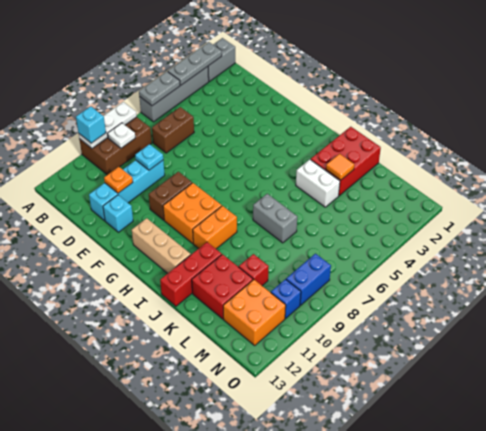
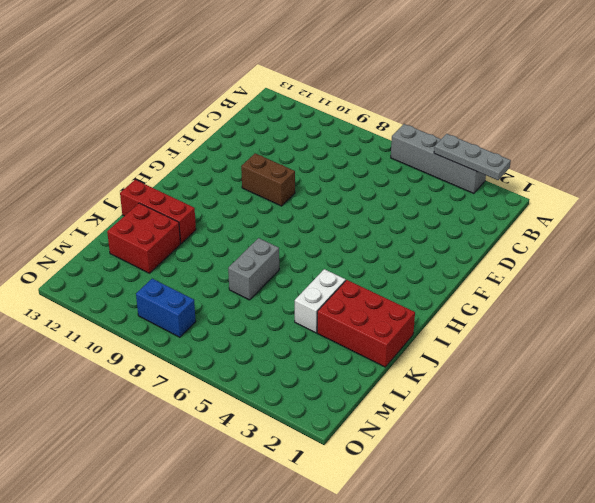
none -> grey 1x2 brick [208,38,235,81]
none -> brown 2x3 brick [79,117,152,175]
none -> brown 1x2 brick [152,107,194,153]

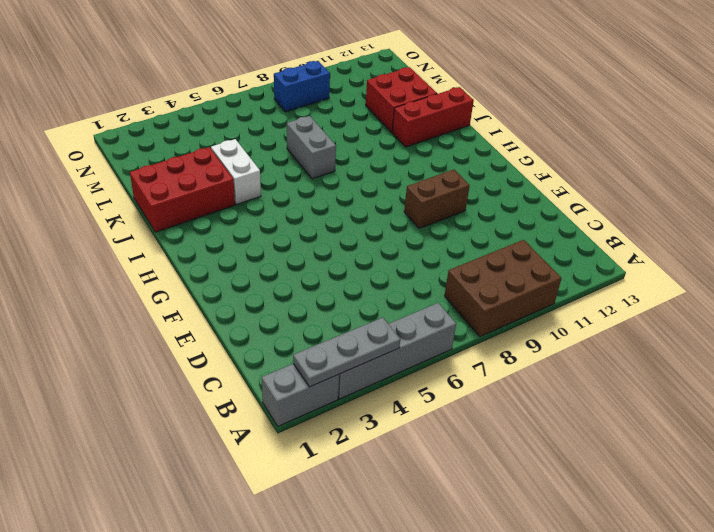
none -> brown 1x2 brick [152,107,194,153]
none -> cyan 1x4 brick [89,160,165,221]
none -> cyan 1x1 brick [103,195,133,232]

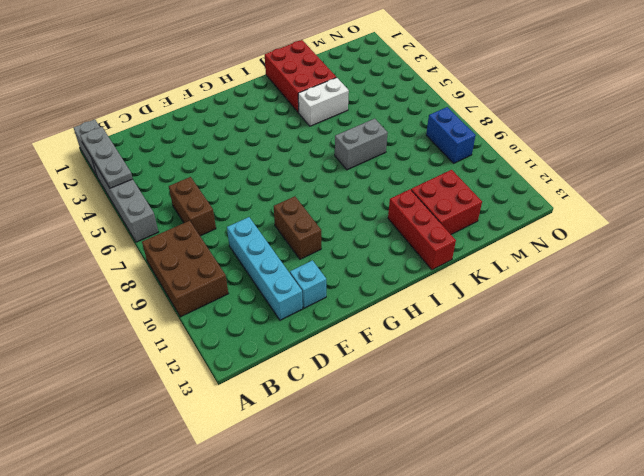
none -> orange 2x2 brick [163,183,222,244]
none -> tan 1x3 brick [132,218,191,273]
none -> orange 1x2 brick [193,206,237,249]

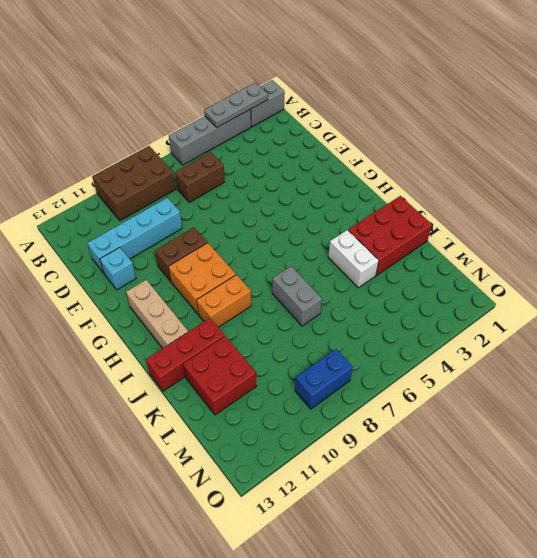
none -> red 1x1 brick [239,254,269,286]
none -> orange 2x2 brick [223,280,286,345]
none -> blue 1x1 brick [271,279,301,318]

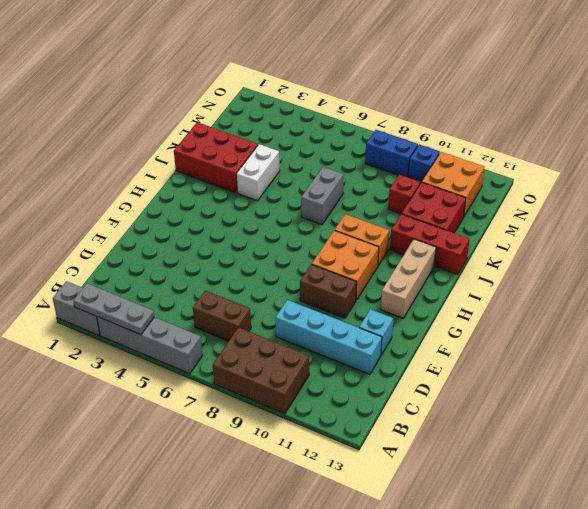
none -> grey 1x2 plate [139,71,180,106]
none -> white 1x3 plate [79,102,137,148]
none -> white 1x1 plate [107,123,135,148]

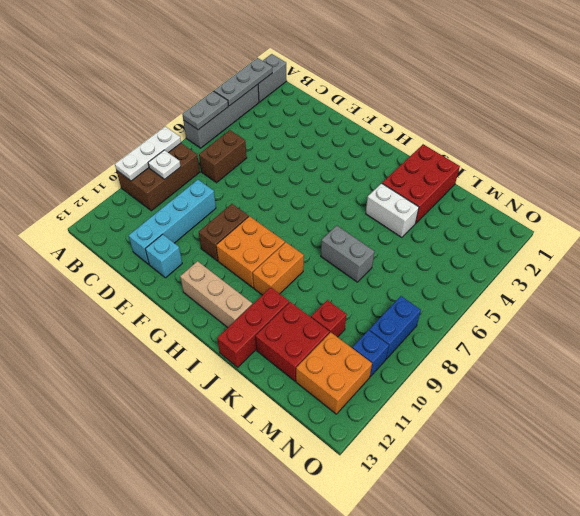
none -> cyan 1x1 plate [135,144,163,170]
none -> orange 1x1 plate [104,167,133,193]
none -> orange 1x1 tile [326,154,354,180]

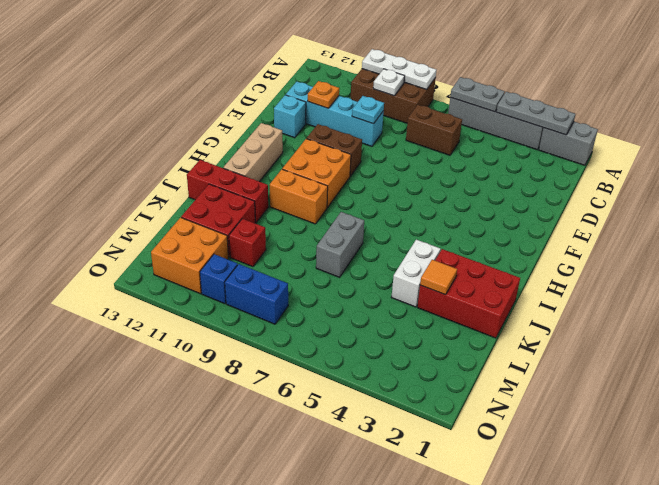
none -> cyan 1x1 brick [76,106,106,143]

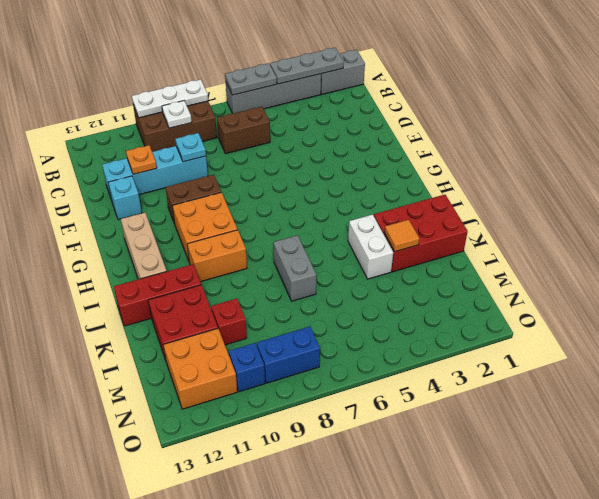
none -> cyan 1x1 brick [76,106,106,143]

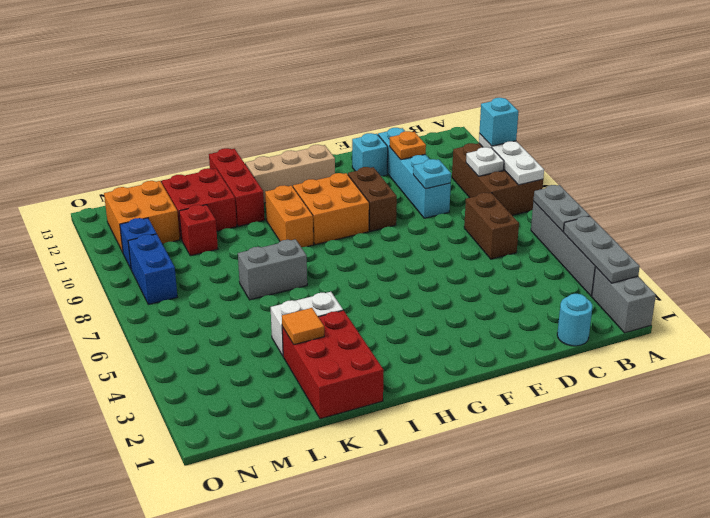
cyan 1x1 round brick [557,294,592,346] -> none

